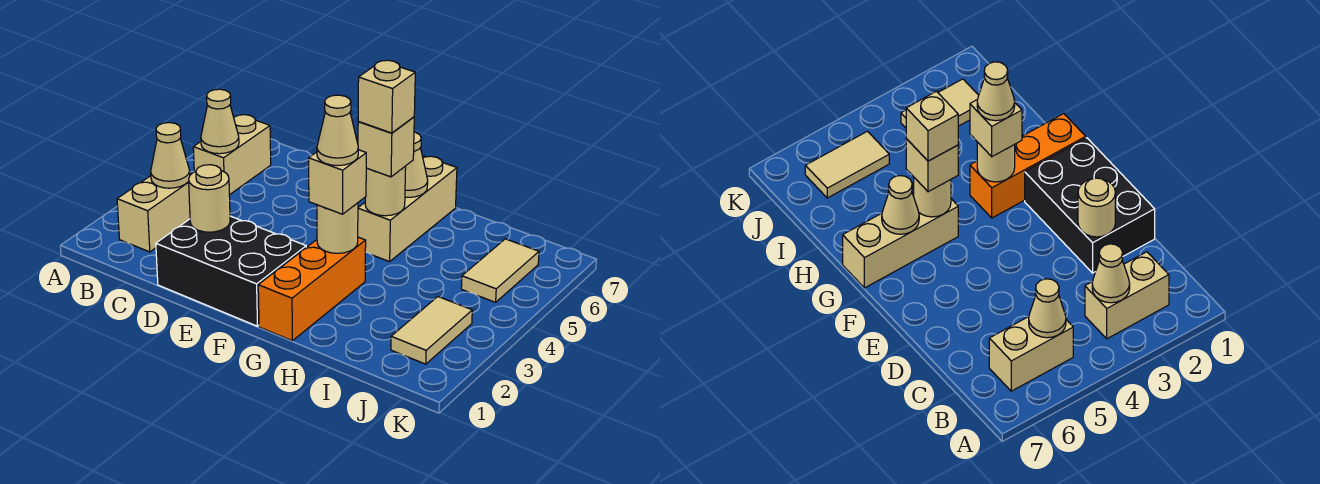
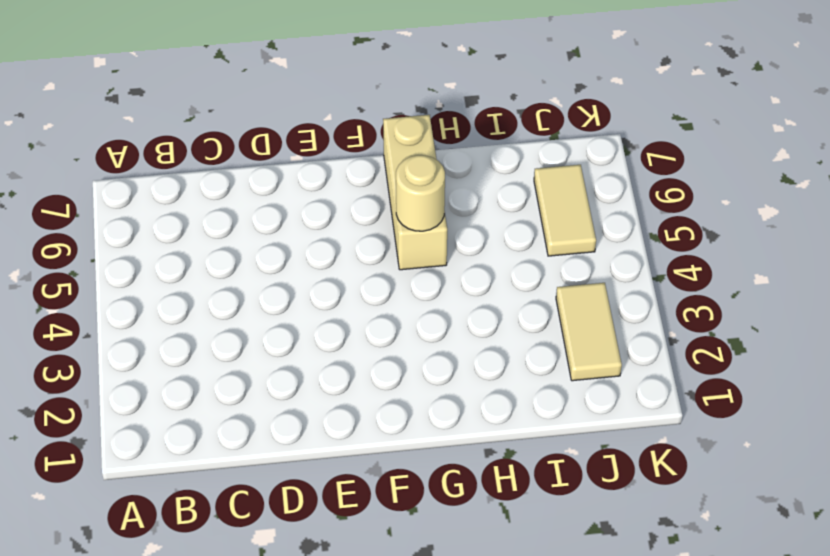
none -> tan 1x2 brick [117,173,191,252]
none -> tan 1x2 brick [193,115,271,195]
none -> black 2x3 brick [156,216,306,326]

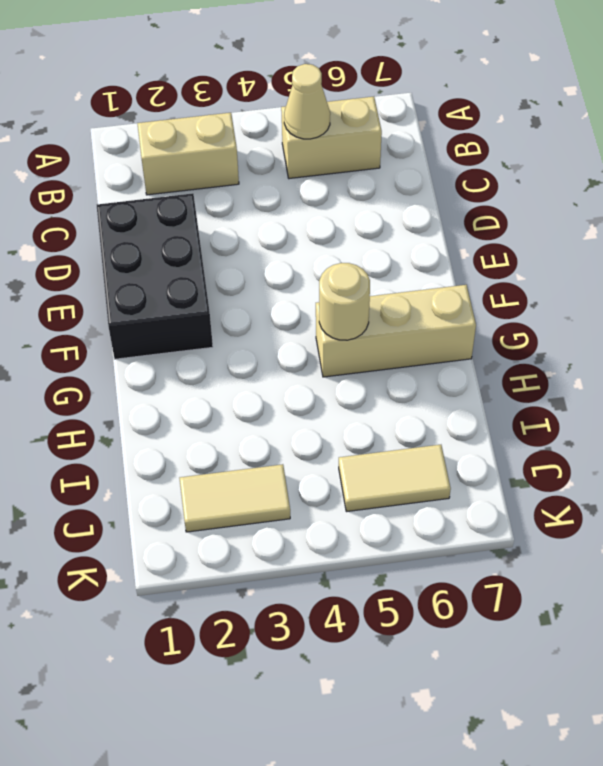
none -> orange 1x3 brick [258,237,366,341]
none -> tan 1x1 cone [151,123,190,188]
none -> tan 1x1 round brick [189,165,230,232]

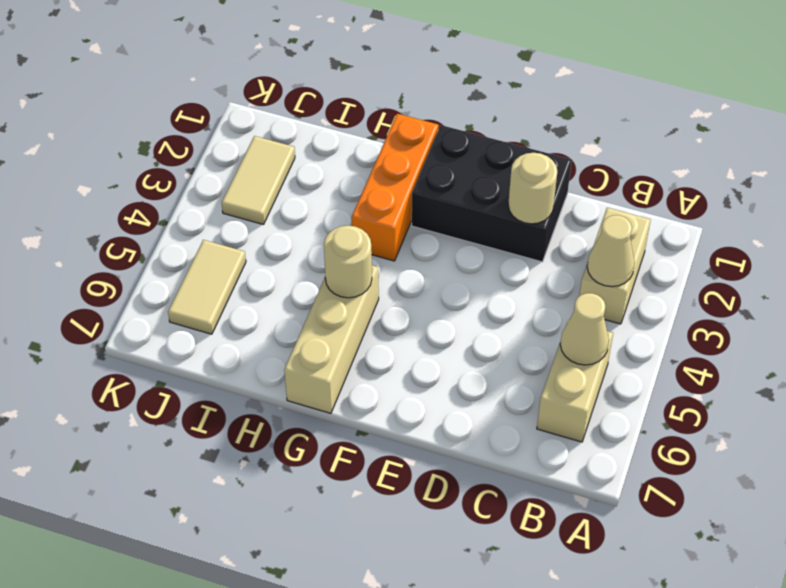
none -> tan 1x1 round brick [317,203,358,253]
none -> tan 1x1 cone [405,132,428,197]
none -> tan 1x1 brick [309,150,366,214]

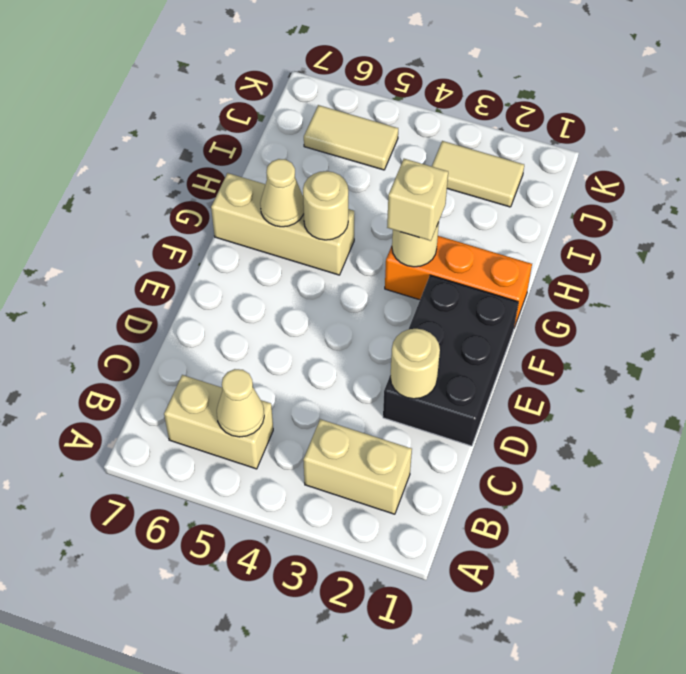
none -> tan 1x1 cone [151,123,190,188]
none -> tan 1x1 brick [358,117,414,177]
none -> tan 1x1 cone [317,95,358,166]

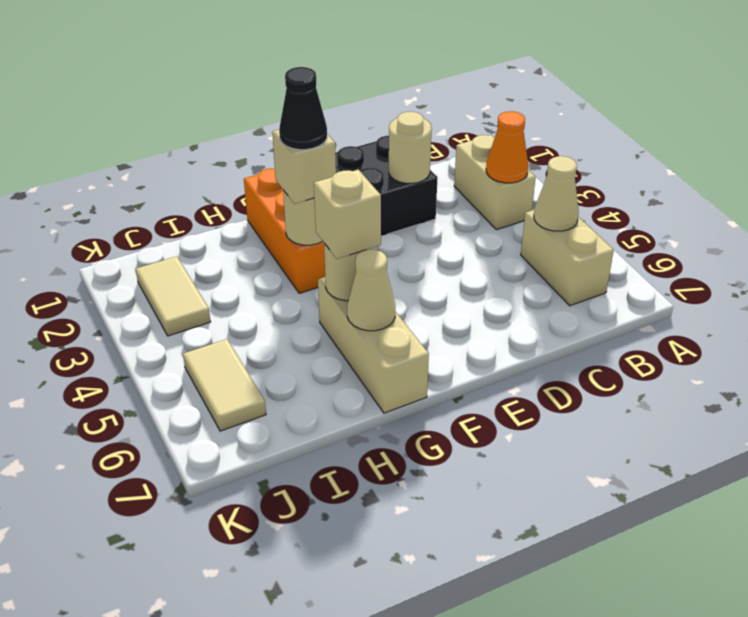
orange 1x1 cone [486,111,528,183] -> tan 1x1 cone [151,123,190,188]
black 1x1 cone [279,67,327,150] -> tan 1x1 cone [317,95,358,166]
none -> tan 1x1 brick [358,60,415,133]

